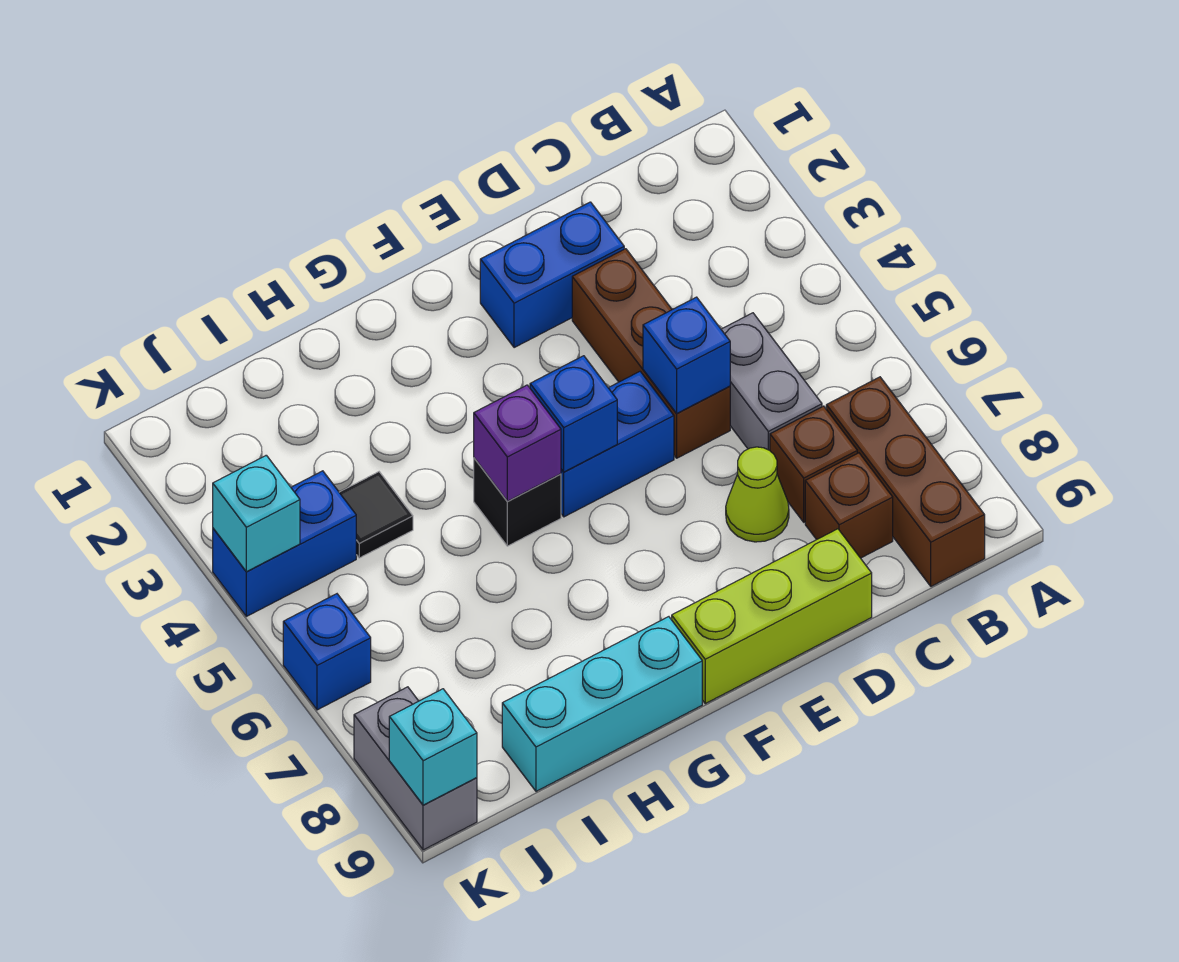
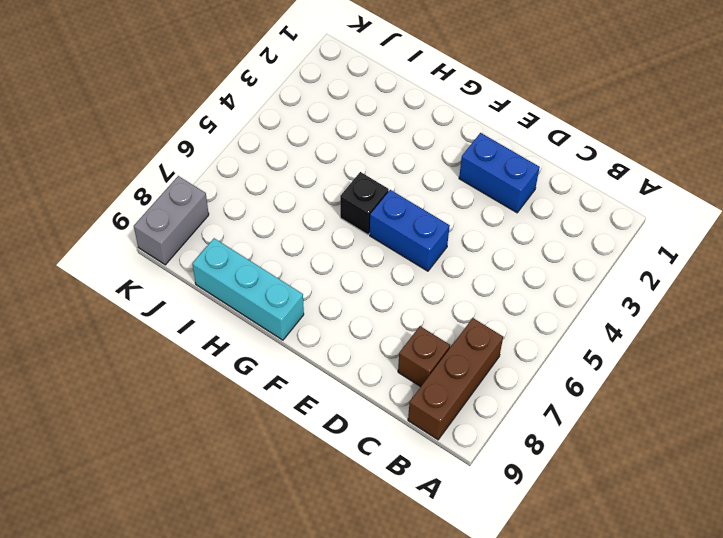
none -> grey 1x2 brick [721,313,822,450]
none -> brown 1x1 brick [770,406,857,522]
none -> brown 1x3 brick [572,249,730,458]

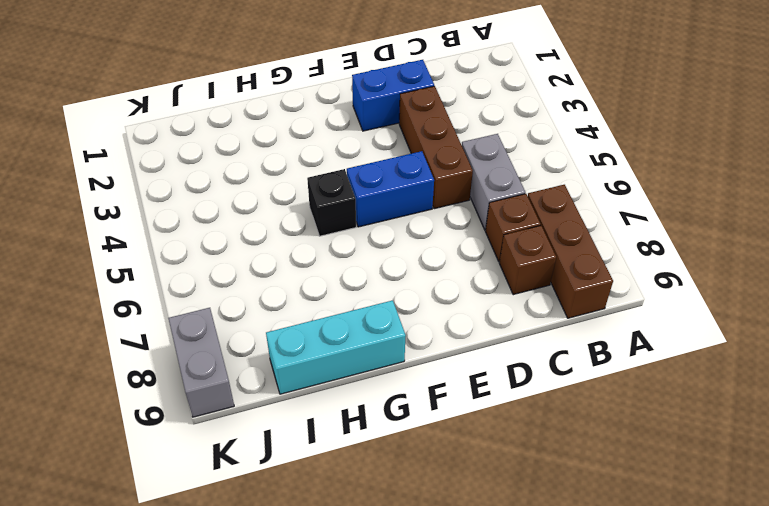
none -> lime 1x1 cone [726,447,789,542]
none -> lime 1x3 brick [672,529,872,704]
none -> black 1x1 tile [339,472,413,558]

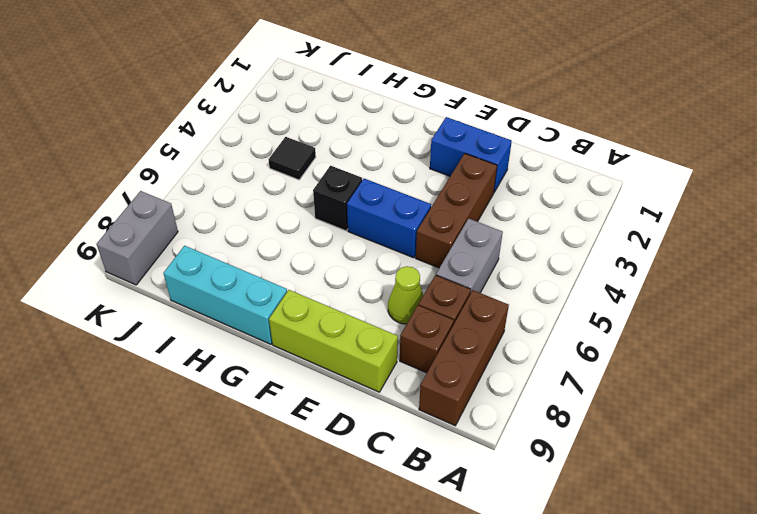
none -> blue 1x2 brick [213,471,356,616]
none -> blue 1x1 brick [283,594,371,710]
none -> blue 1x1 brick [643,297,730,414]

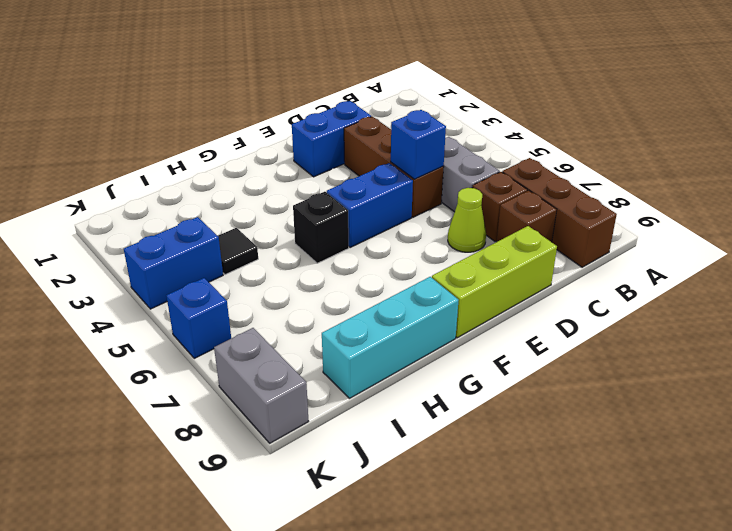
none -> blue 1x1 brick [530,356,617,472]
none -> purple 1x1 brick [474,385,561,501]
none -> cyan 1x1 brick [213,455,300,572]

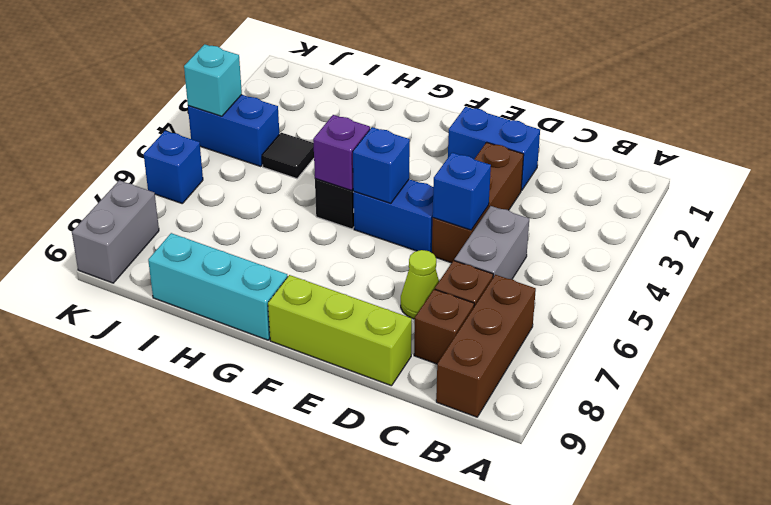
none -> cyan 1x1 brick [389,689,477,805]

